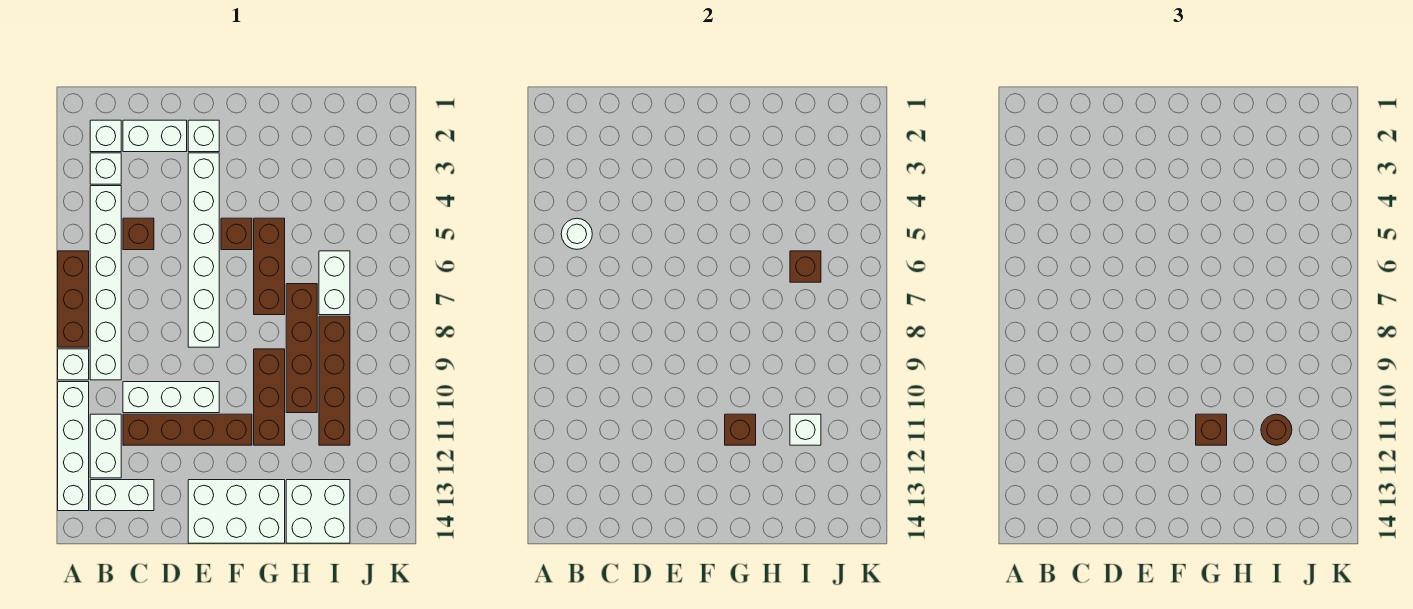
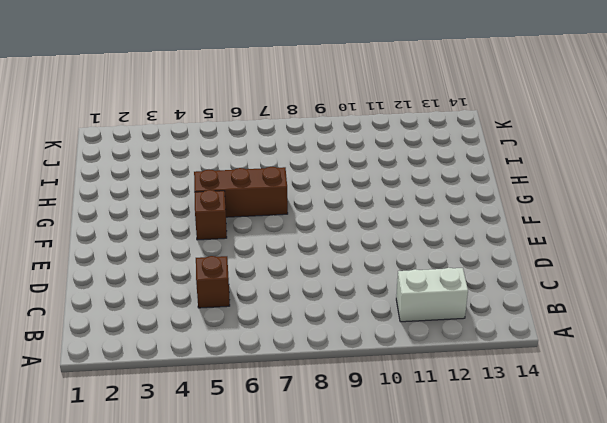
none -> brown 1x3 brick [58,251,89,347]
none -> white 1x1 brick [58,349,89,380]
none -> white 1x4 brick [58,382,89,511]

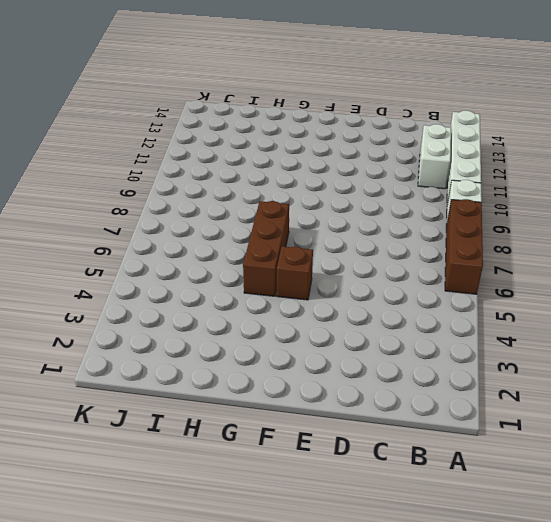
none -> white 1x1 brick [90,120,121,152]
none -> white 1x1 brick [90,153,121,184]
none -> white 1x6 brick [90,186,121,380]

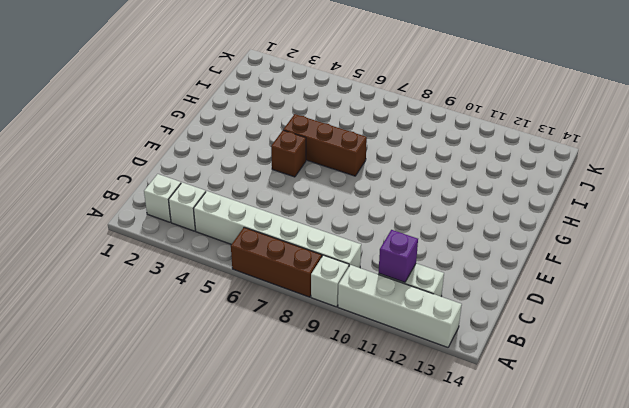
purple 1x1 brick [379,230,418,282] -> none
none -> white 1x2 brick [90,480,154,511]
none -> white 1x2 brick [123,120,187,152]
none -> brown 1x1 brick [123,218,154,250]

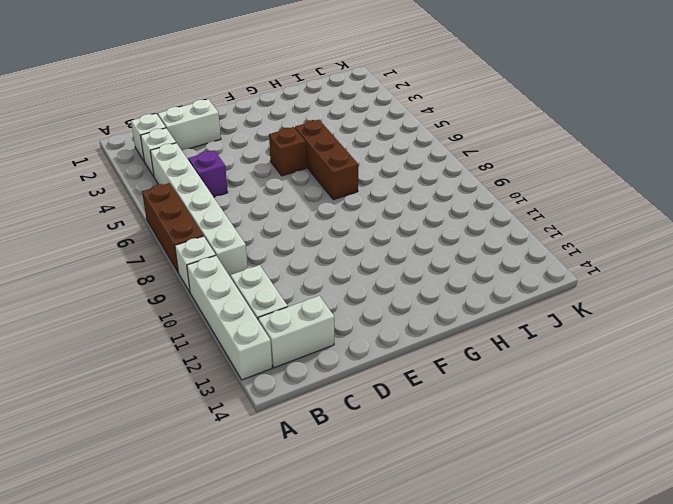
purple 1x1 brick [188,150,228,197] -> brown 1x1 brick [123,218,154,250]
none -> white 1x3 brick [123,382,219,413]
none -> brown 1x4 brick [123,414,252,445]
none -> white 1x1 brick [188,120,219,152]

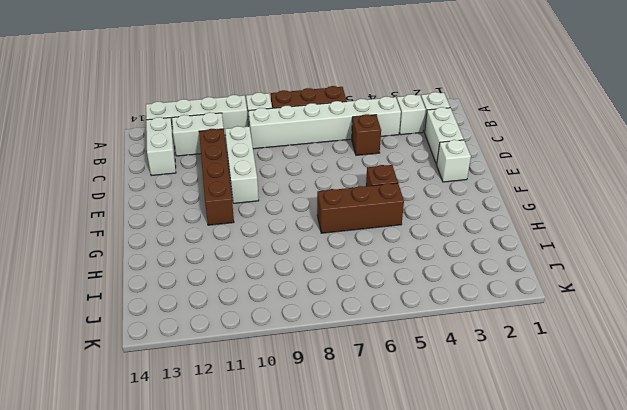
none -> white 1x6 brick [188,153,219,347]
none -> white 2x3 brick [188,480,285,543]
none -> brown 1x3 brick [254,349,285,445]

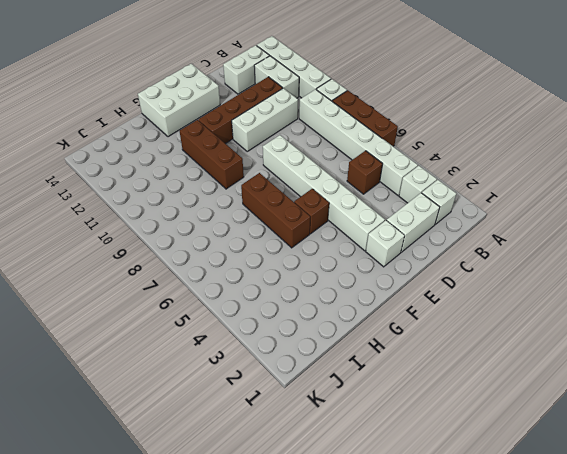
none -> brown 1x4 brick [286,284,317,413]
none -> white 2x2 brick [286,480,350,543]
none -> white 1x2 brick [319,251,350,315]

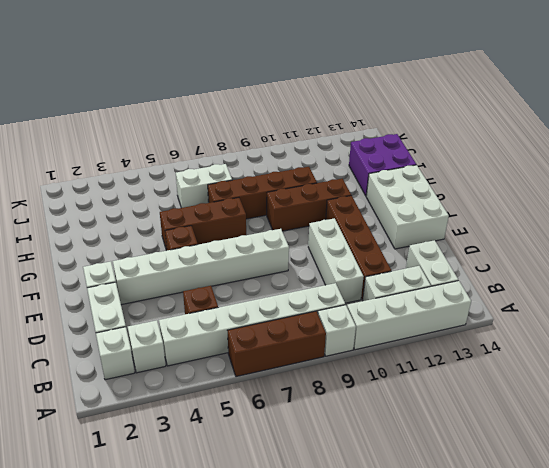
purple 2x2 brick [349,134,416,196] -> white 2x2 brick [286,480,350,543]
none -> brown 1x4 brick [319,316,350,445]
none -> white 1x1 round brick [561,219,592,249]
none -> brown 1x1 brick [725,414,756,445]

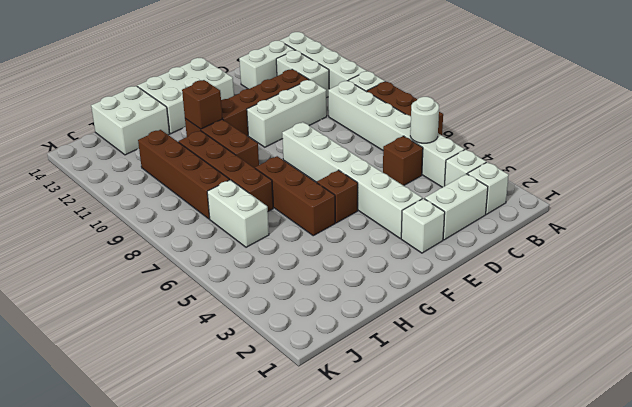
none -> brown 1x1 brick [790,251,821,282]
none -> white 1x1 brick [790,414,821,445]
none -> brown 1x1 brick [1196,414,1227,445]

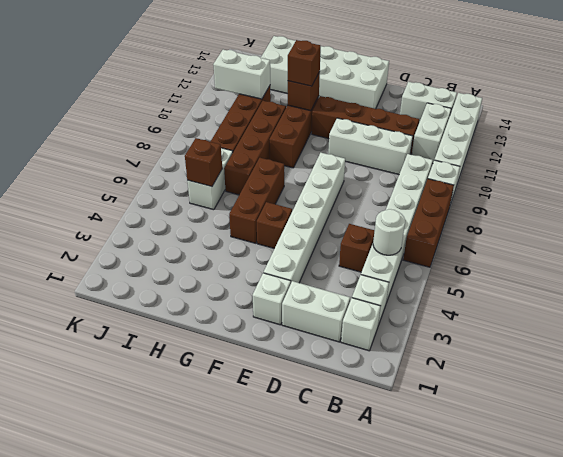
white 1x2 brick [213,50,270,99] -> white 1x1 brick [790,414,821,445]
none -> brown 1x1 round brick [1261,414,1292,445]

